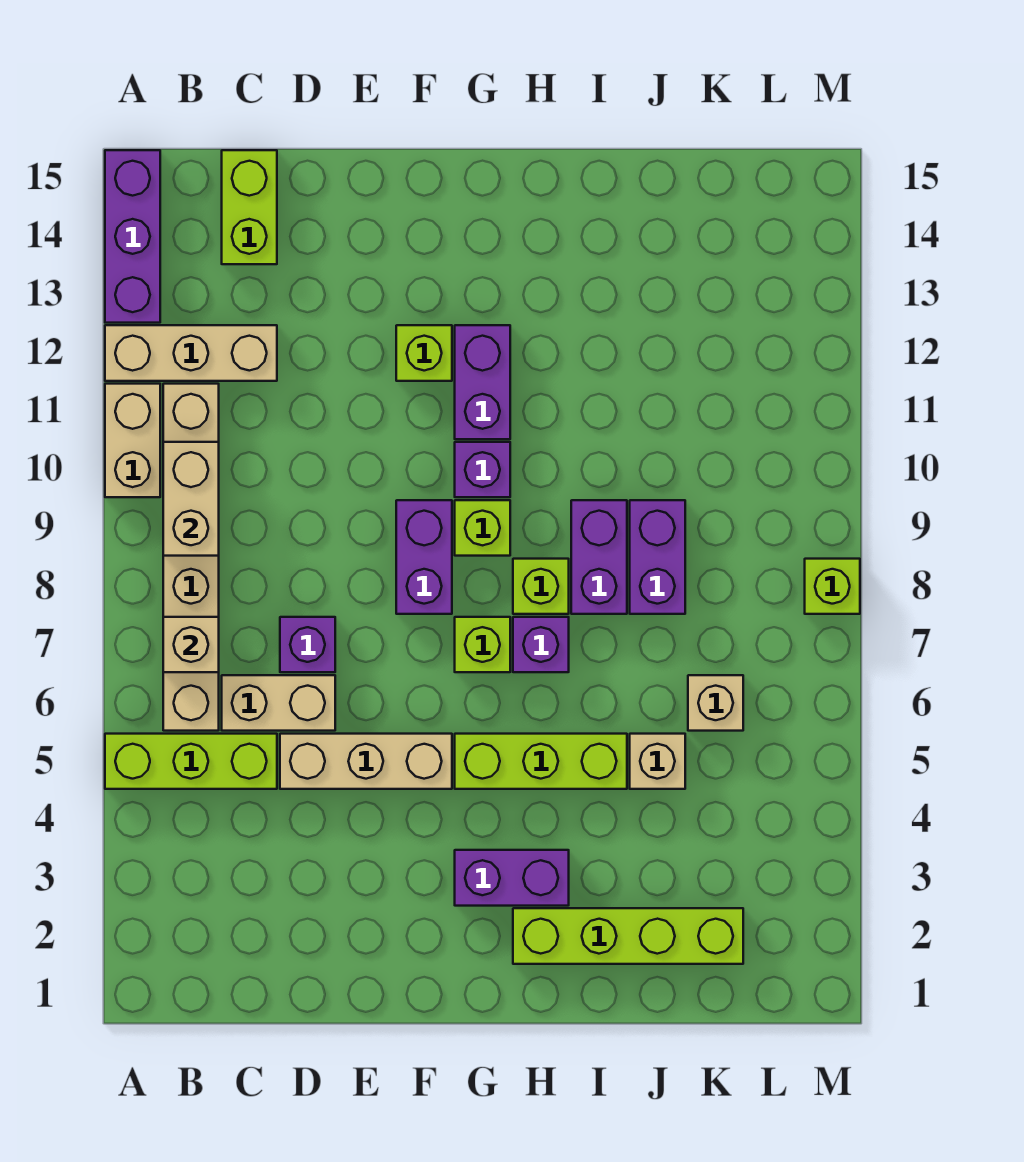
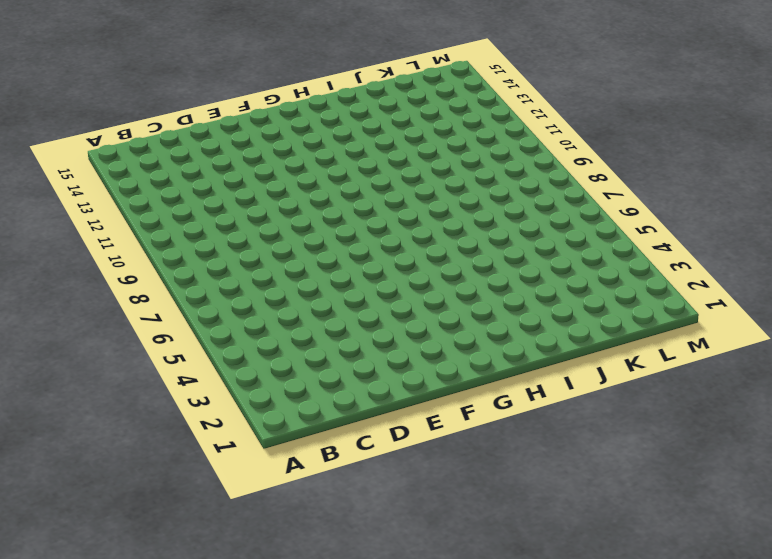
none -> lime 1x3 brick [105,734,277,789]
none -> tan 1x2 brick [105,384,160,497]
none -> tan 1x3 brick [105,325,277,381]

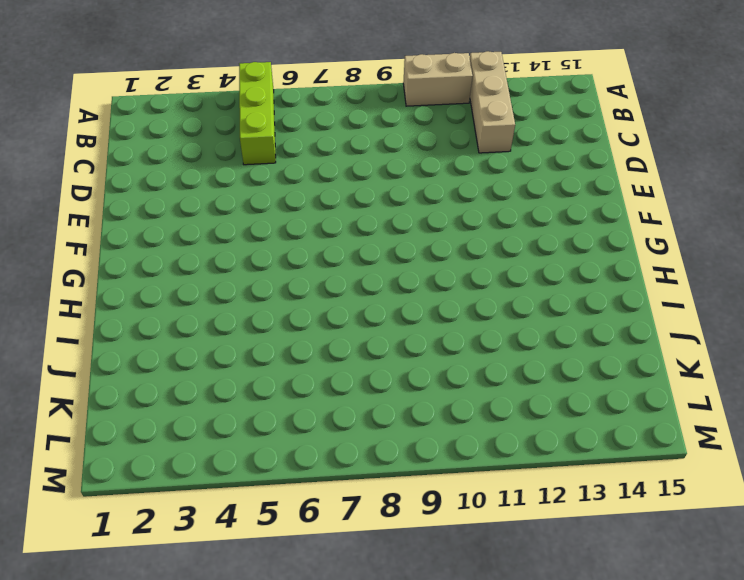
none -> purple 1x3 brick [105,150,160,323]
none -> tan 1x6 brick [163,384,219,731]
none -> tan 1x2 brick [222,675,335,731]

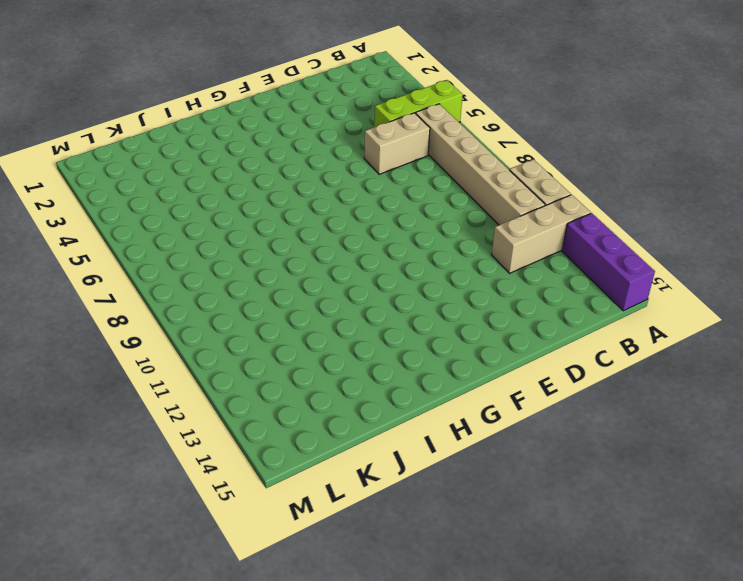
none -> lime 1x2 brick [222,150,277,264]
none -> tan 1x3 brick [280,734,452,789]
none -> purple 1x1 brick [280,617,335,672]

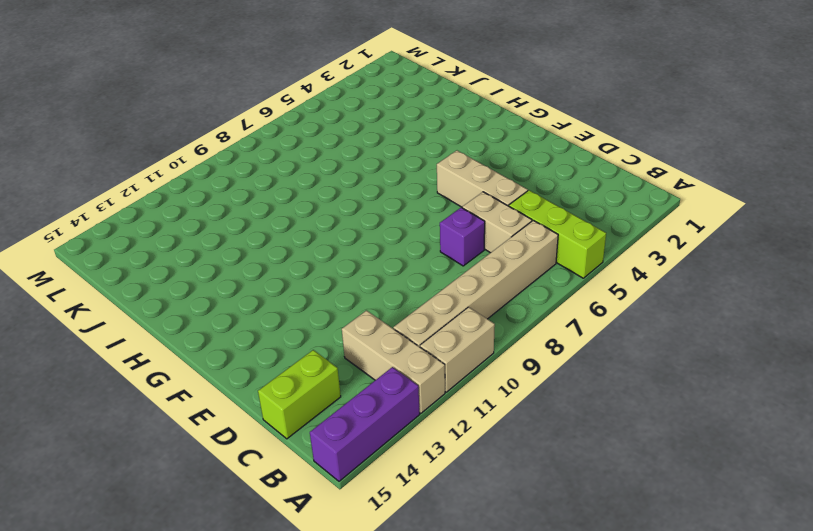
none -> purple 1x2 brick [396,500,452,614]
none -> lime 1x1 brick [396,325,452,381]
none -> purple 1x2 brick [455,850,569,906]

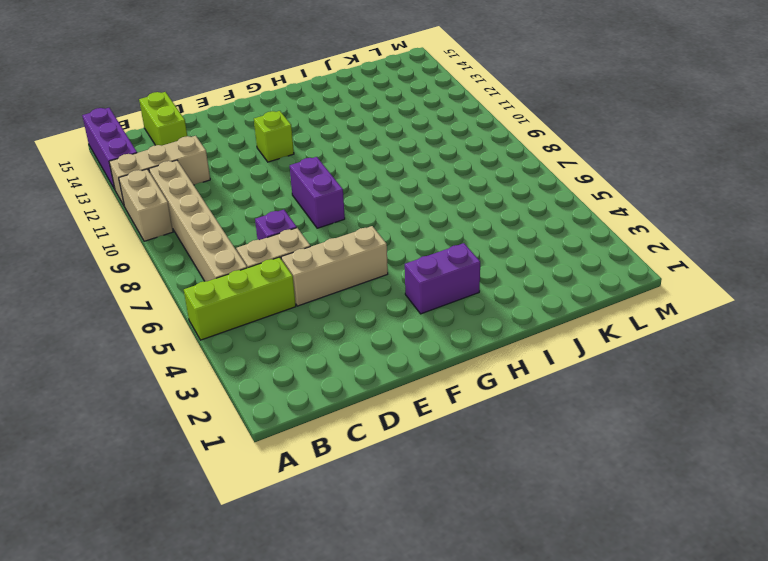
none -> lime 1x3 brick [455,734,627,789]
none -> lime 1x1 brick [455,617,510,672]
none -> lime 1x1 brick [455,500,510,556]

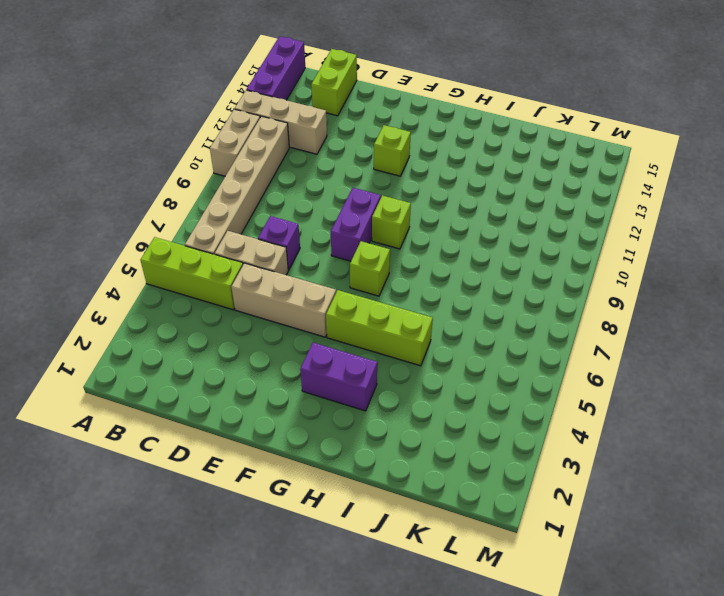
none -> purple 1x1 brick [455,442,510,497]
none -> purple 1x2 brick [455,325,510,439]
none -> lime 1x4 brick [513,908,743,964]

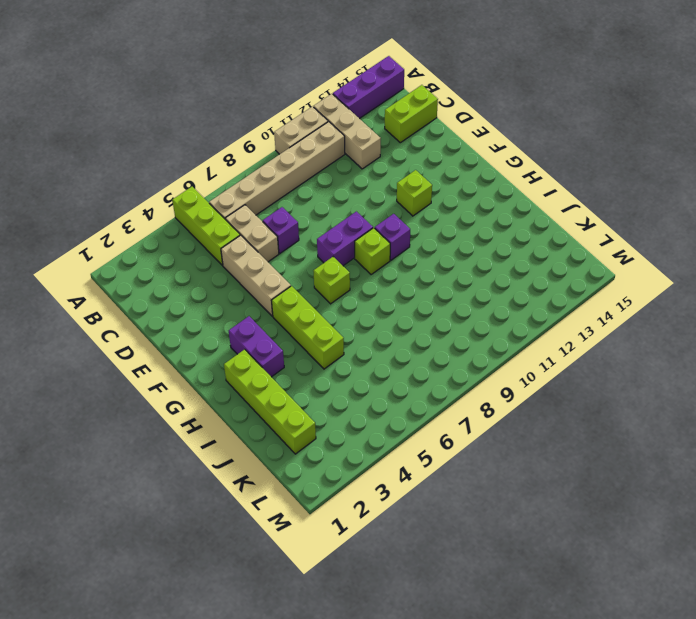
none -> purple 1x2 brick [455,325,510,439]
none -> purple 1x1 brick [513,617,569,672]
none -> lime 1x1 brick [513,559,569,614]

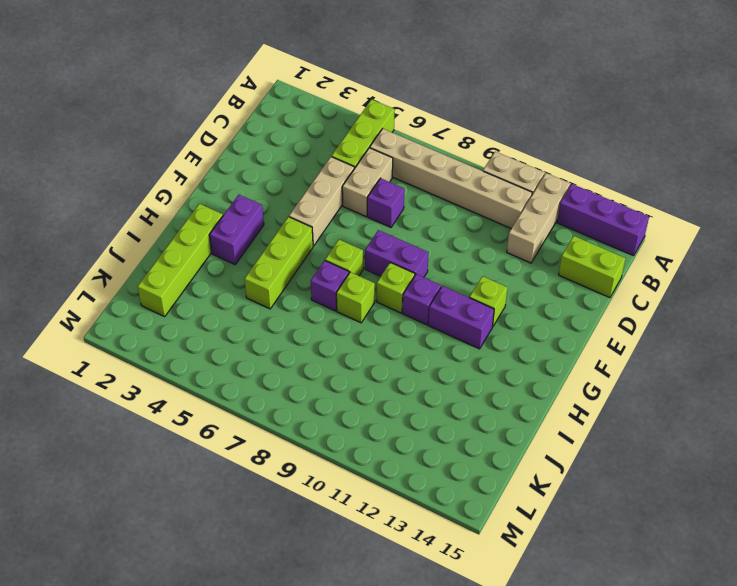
none -> purple 1x2 brick [571,500,627,614]
none -> tan 1x1 brick [630,734,685,789]
none -> purple 1x2 brick [630,500,685,614]

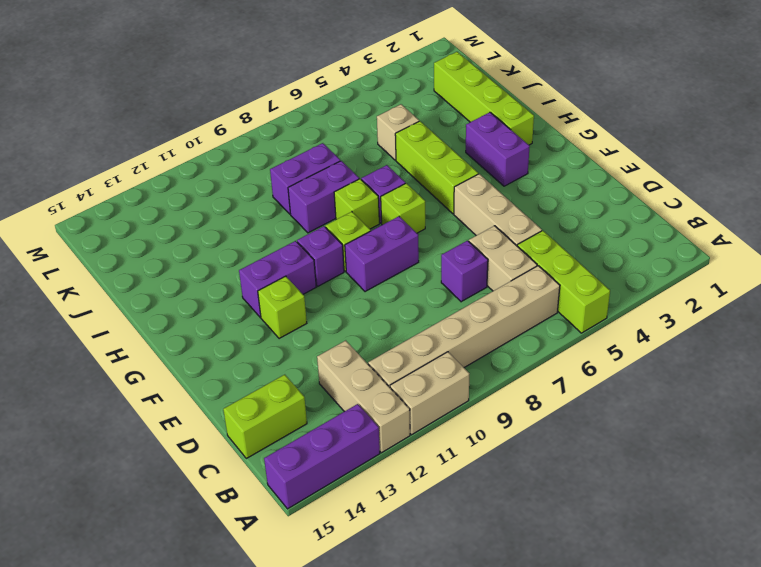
none -> tan 1x1 brick [688,675,743,731]
none -> lime 1x1 brick [805,559,860,614]
none -> tan 1x1 brick [163,617,219,672]

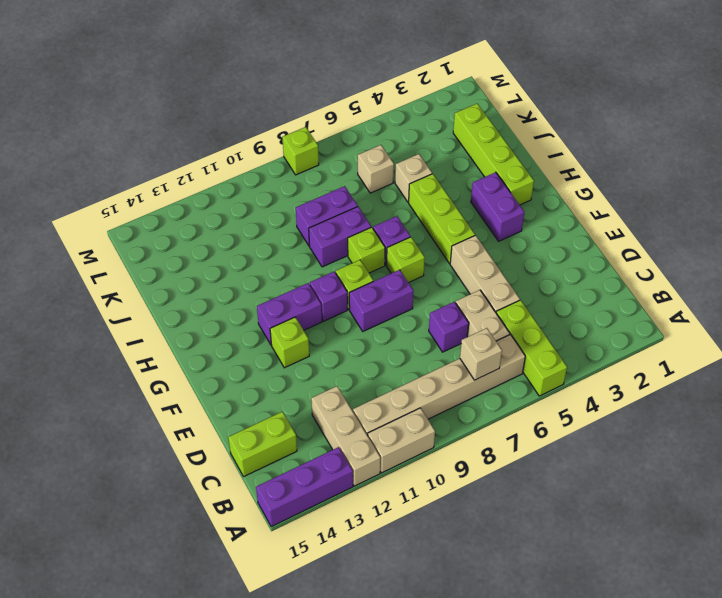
none -> tan 1x2 brick [163,442,219,556]

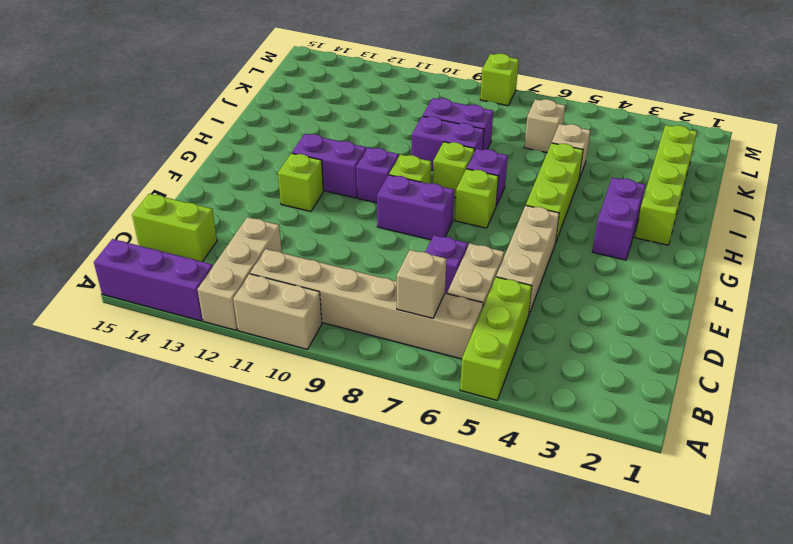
none -> tan 1x2 brick [163,442,219,556]

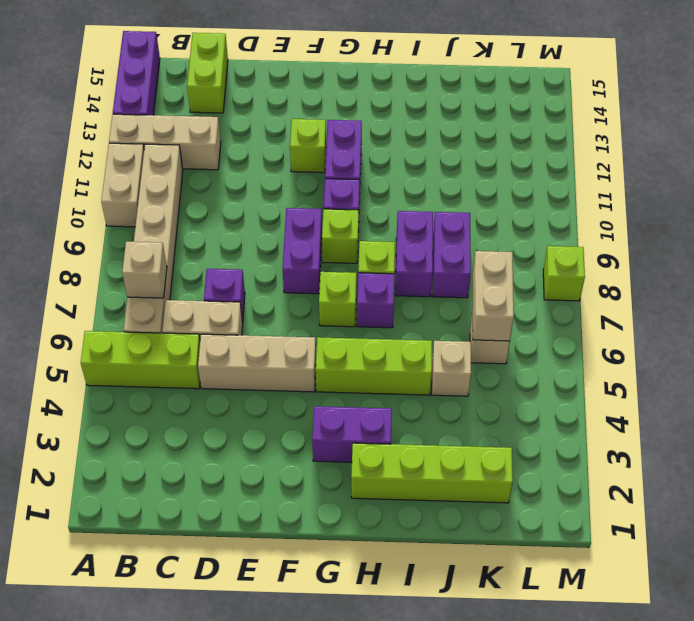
tan 1x2 brick [472,251,514,341] -> tan 1x2 brick moved to [163,442,219,556]

